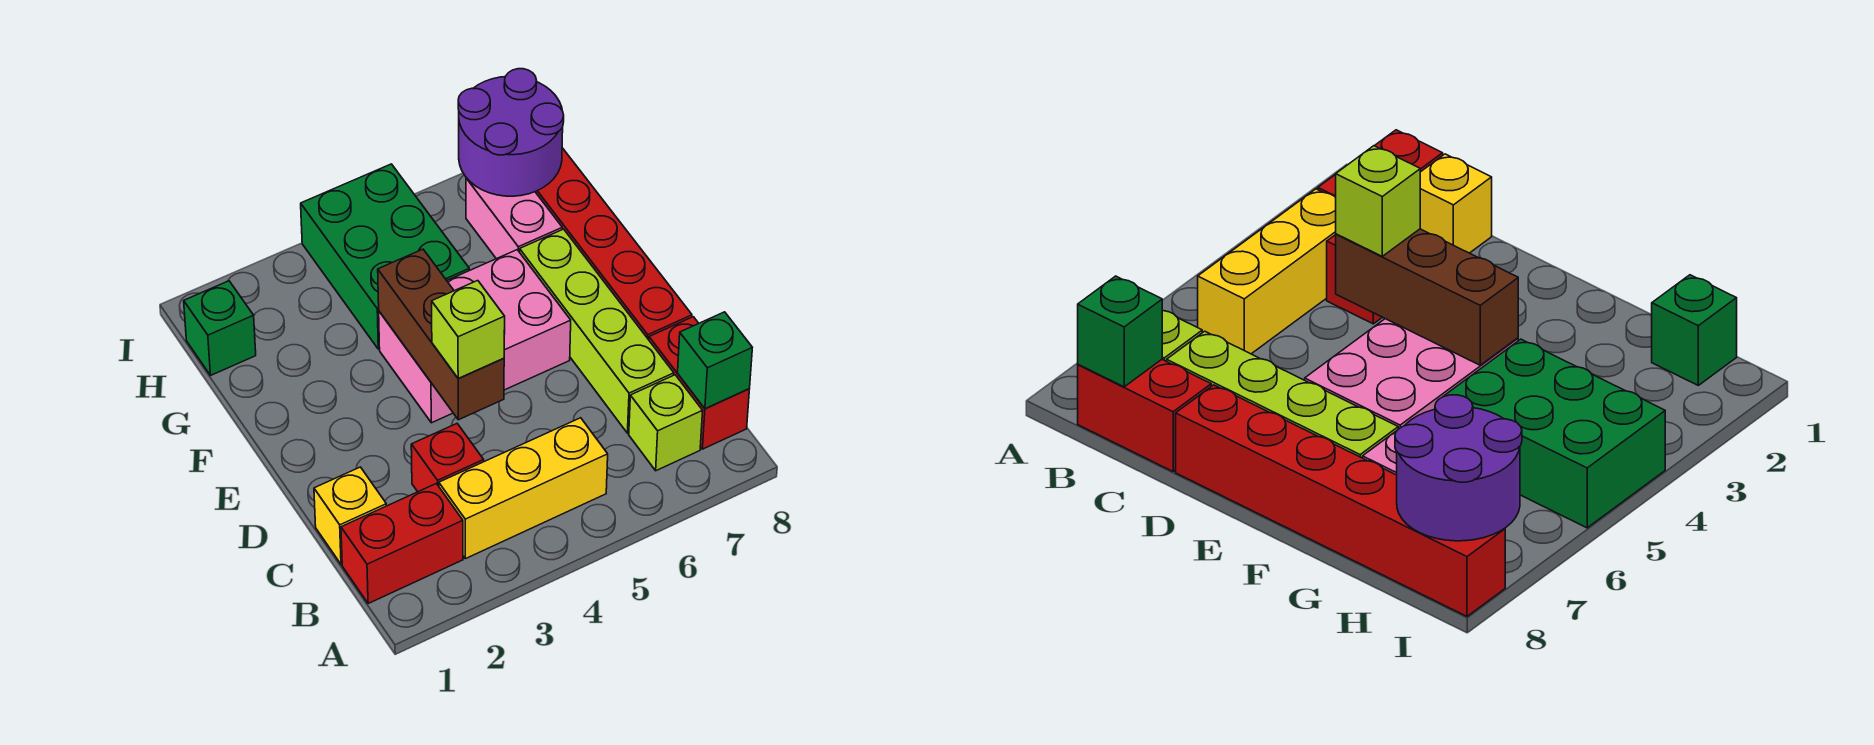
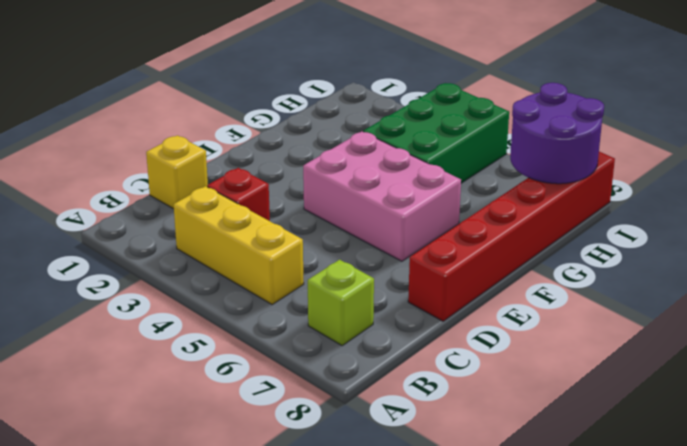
none -> red 1x2 brick [341,484,463,604]
none -> red 1x2 brick [649,317,749,449]
none -> lime 1x4 brick [520,229,674,433]

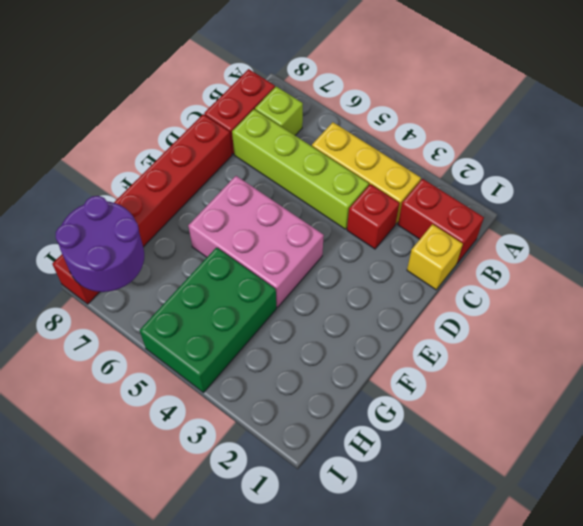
lime 1x4 brick [232,109,369,229] -> lime 1x4 brick turned to [520,229,674,433]
none -> pink 1x2 brick [466,178,562,259]
none -> green 1x1 brick [184,281,256,375]
none -> green 1x1 brick [678,312,752,409]

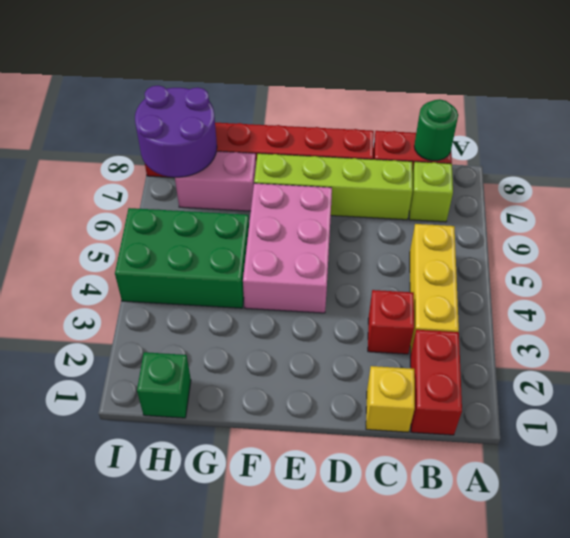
green 1x1 round brick [414,99,458,161] -> green 1x1 brick [678,312,752,409]
none -> brown 1x3 brick [378,249,504,420]
none -> lime 1x1 brick [432,281,505,379]

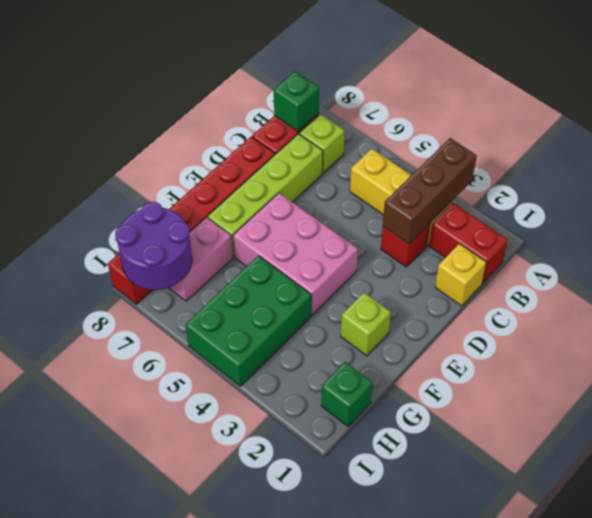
brown 1x3 brick [383,138,477,244] -> brown 1x3 brick moved to [378,249,504,420]
lime 1x1 brick [341,293,391,356] -> lime 1x1 brick moved to [432,281,505,379]

